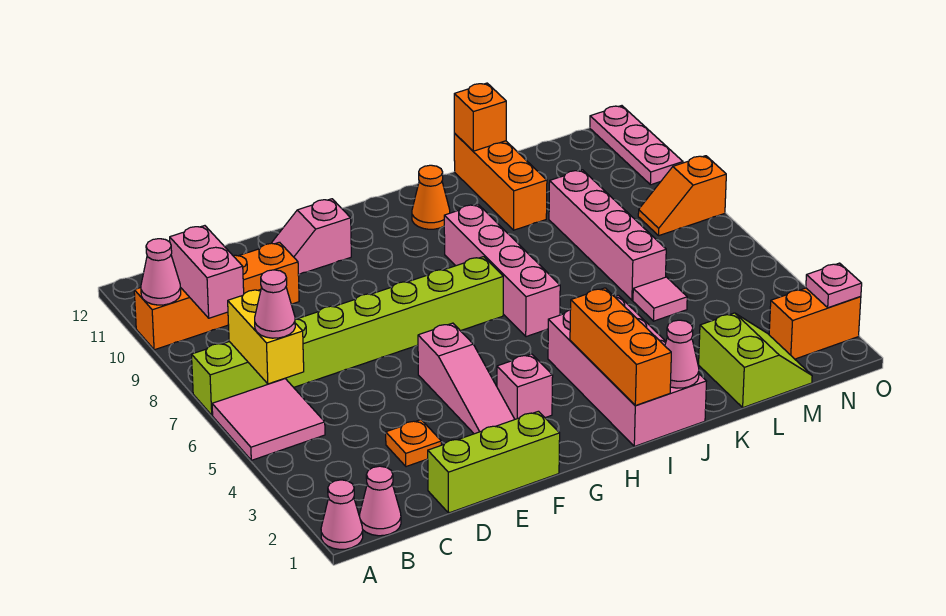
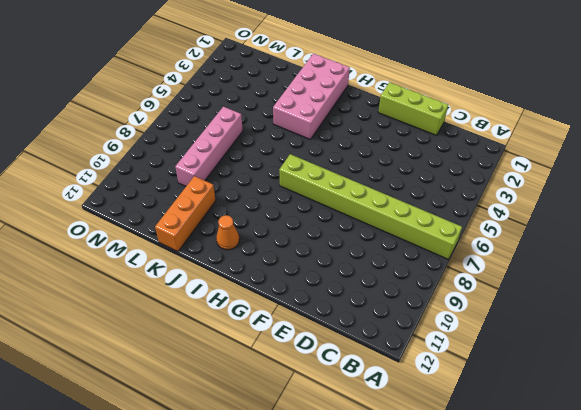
none -> pink 1x1 cone [321,480,363,549]
none -> pink 2x2 tile [212,379,325,460]
none -> orange 1x4 brick [134,242,299,350]

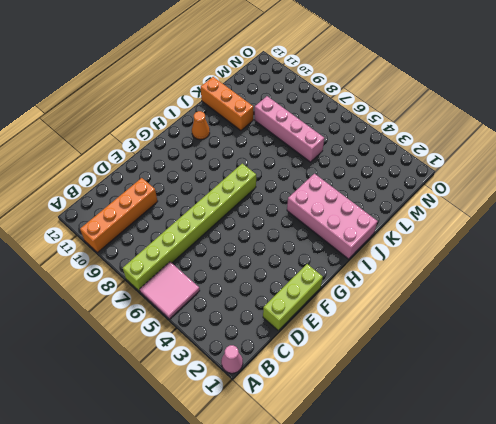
none -> pink 1x1 cone [360,466,401,536]
none -> orange 1x1 plate [386,420,441,467]
none -> pink 1x2 slope [272,199,351,275]

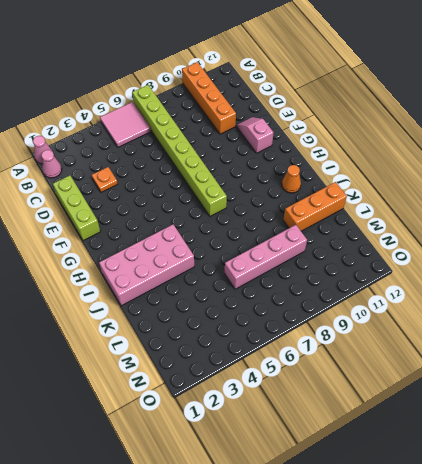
none -> pink 1x3 slope [418,323,515,434]
none -> pink 1x1 brick [497,354,553,419]
none -> pink 1x4 brick [444,204,560,337]

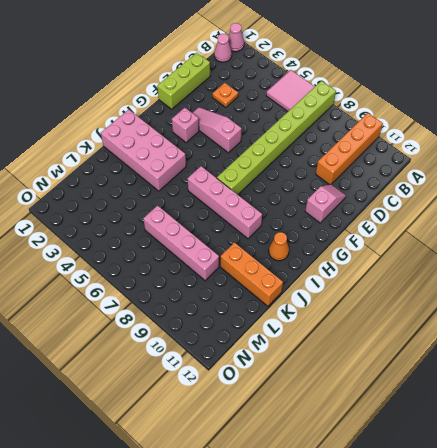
none -> lime 2x2 slope [699,313,812,408]
none -> pink 1x1 tile [633,277,687,321]
none -> orange 1x2 brick [769,288,861,359]

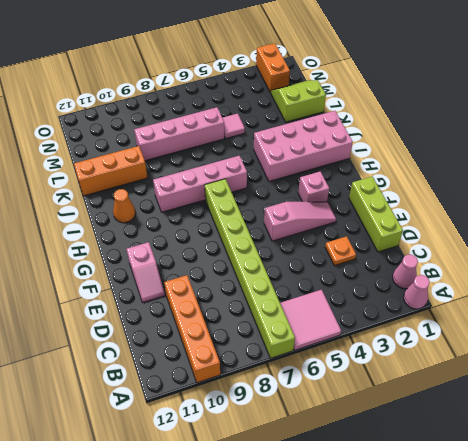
none -> orange 1x2 slope [638,156,726,235]
none -> pink 1x3 plate [590,106,683,185]
none -> pink 1x1 cone [141,239,181,305]

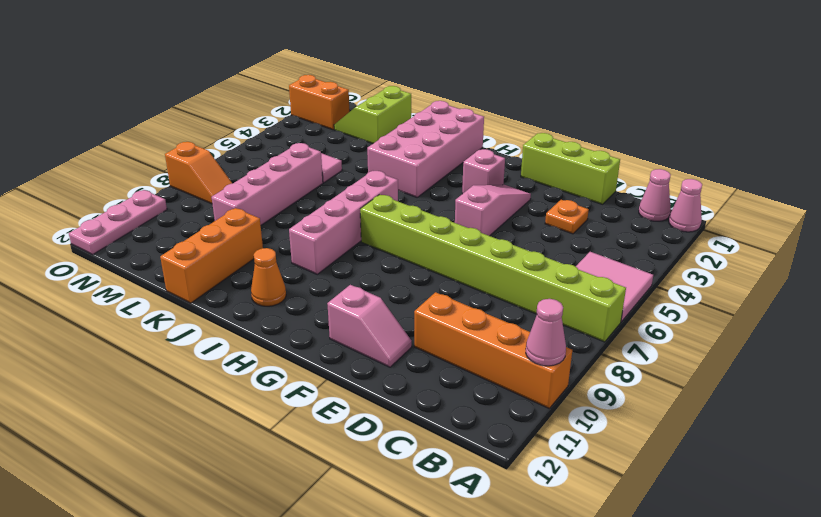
none -> yellow 1x2 brick [228,290,304,384]
none -> pink 1x2 brick [170,226,244,318]
none -> orange 1x3 brick [570,288,671,406]

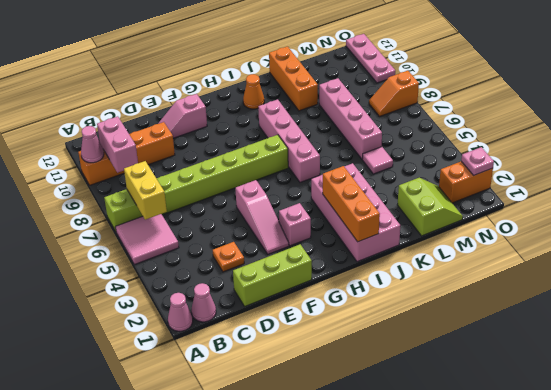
none -> pink 1x1 cone [665,320,699,388]
none -> orange 1x1 brick [454,83,506,151]
none -> pink 1x1 cone [255,270,295,338]

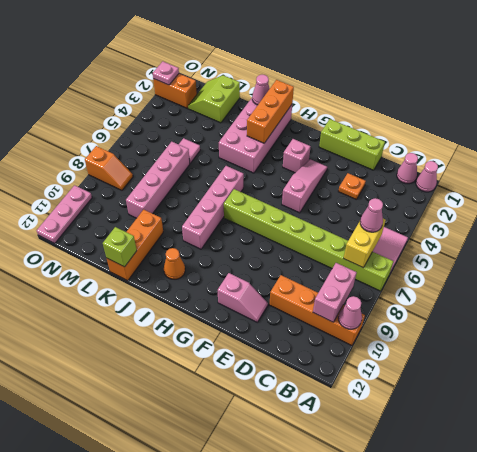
lime 1x1 brick [103,227,137,267] -> orange 1x1 brick [454,83,506,151]

